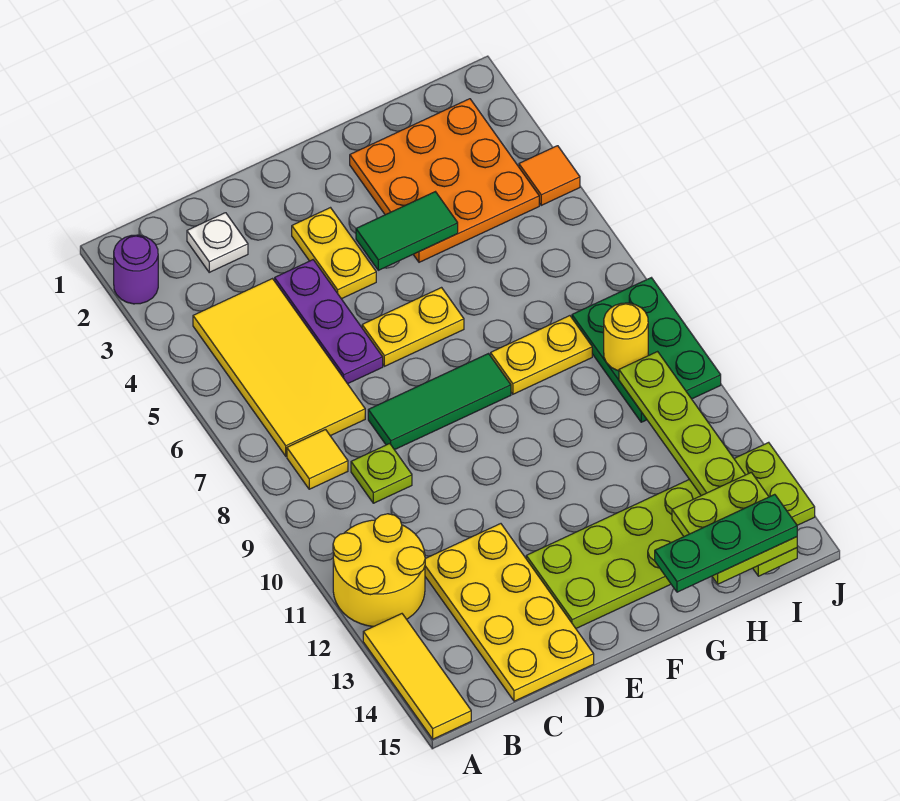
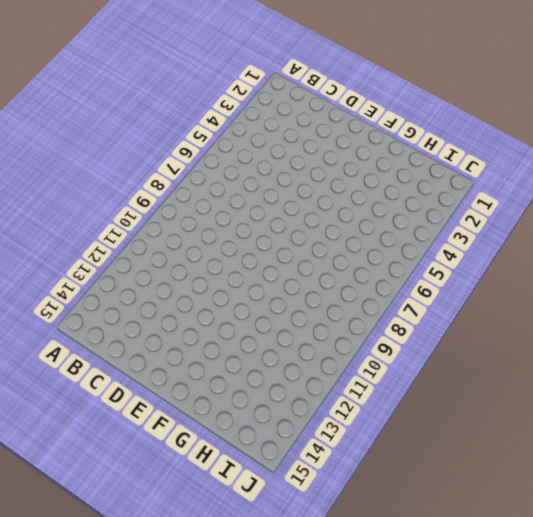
none -> purple 1x1 round brick [114,235,158,304]
none -> yellow 2x2 round brick [333,514,425,627]
none -> yellow 1x3 tile [363,614,471,739]

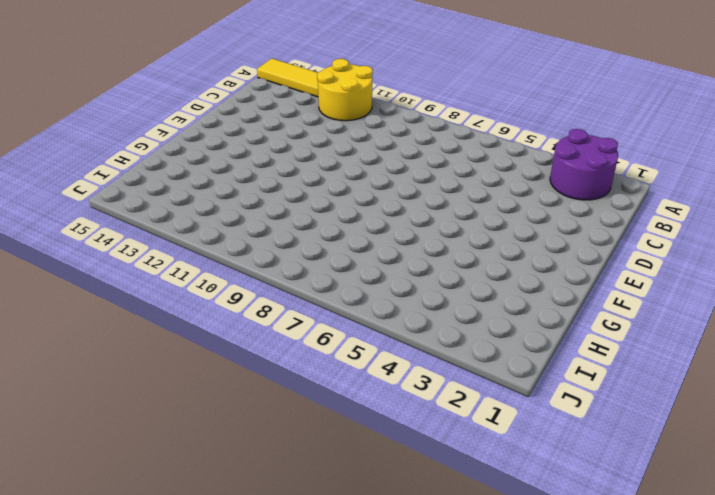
purple 2x2 round brick [550,129,618,200] -> purple 1x1 round brick [114,235,158,304]
none -> yellow 2x4 tile [193,279,365,456]
none -> yellow 1x1 tile [287,430,348,489]
none -> white 1x1 plate [187,213,248,272]

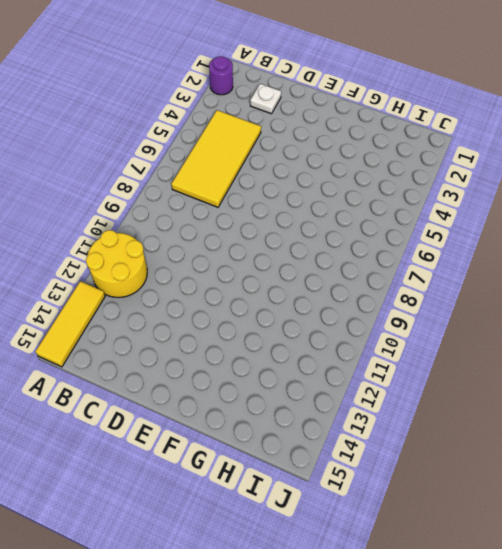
none -> yellow 1x1 tile [287,430,348,489]
none -> lime 1x1 plate [351,444,412,503]
none -> yellow 2x4 plate [425,524,594,701]

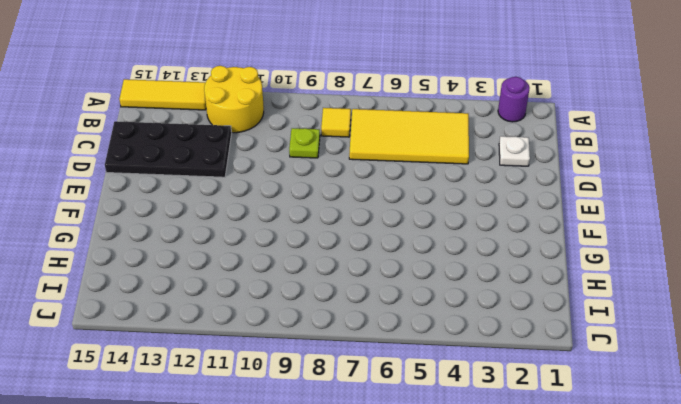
black 2x4 plate [105,121,232,177] -> yellow 2x4 plate [425,524,594,701]
none -> purple 1x3 plate [275,260,383,384]
none -> green 1x3 tile [368,354,511,450]
none -> yellow 1x2 plate [292,208,376,299]

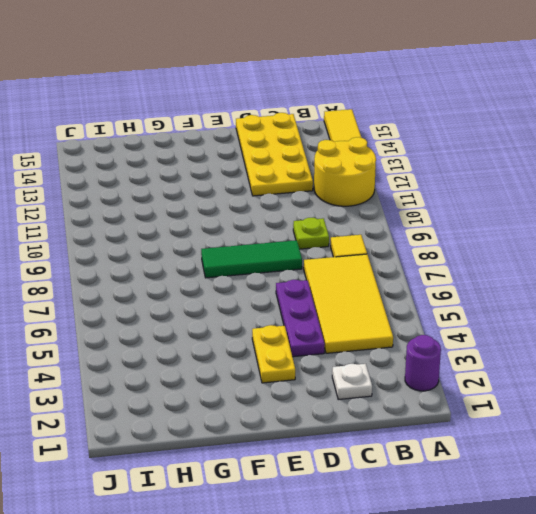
none -> yellow 1x2 plate [362,288,464,366]
none -> lime 2x6 plate [526,442,815,628]
none -> orange 3x3 plate [350,99,539,262]

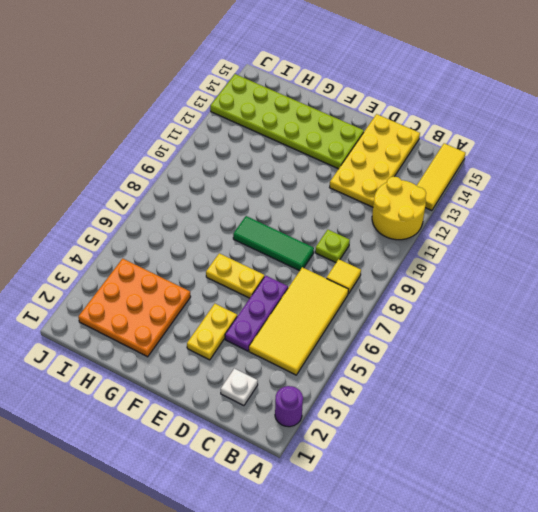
none -> yellow 1x2 plate [491,316,592,394]
none -> green 2x3 plate [572,278,721,422]
none -> orange 1x1 tile [519,146,580,205]

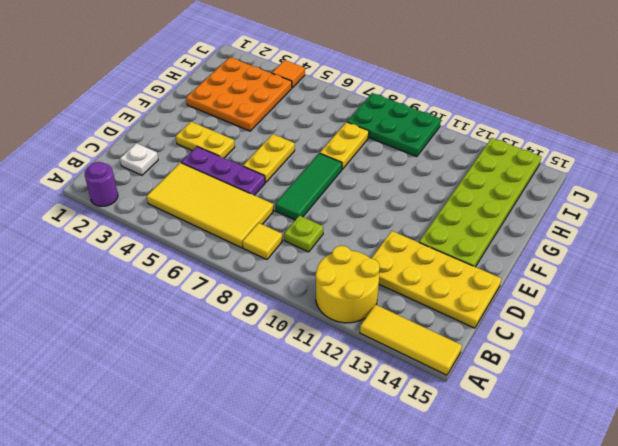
none -> green 1x2 tile [356,192,458,270]
none -> yellow 1x1 round brick [604,303,648,371]
none -> lime 1x6 plate [619,352,797,576]

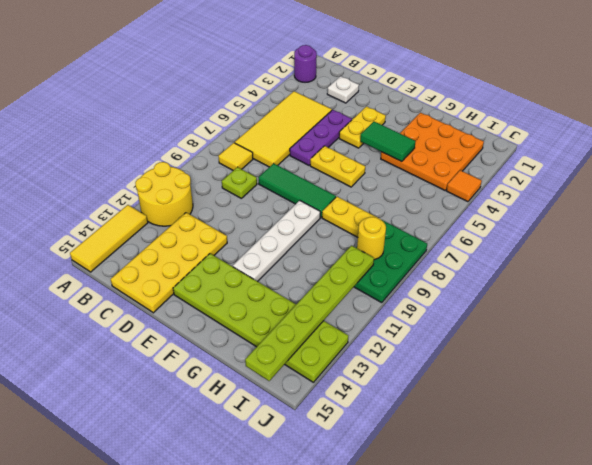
white 1x4 plate [233,200,320,282] -> none
none -> lime 2x2 plate [672,472,797,584]
none -> green 1x3 plate [655,494,797,592]

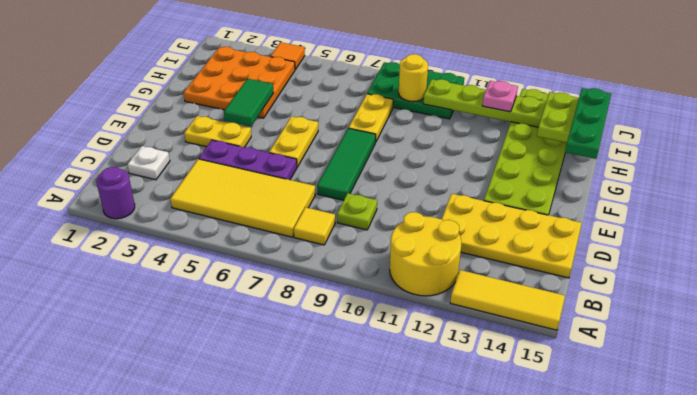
pink 1x1 plate [482,81,518,112] -> none

